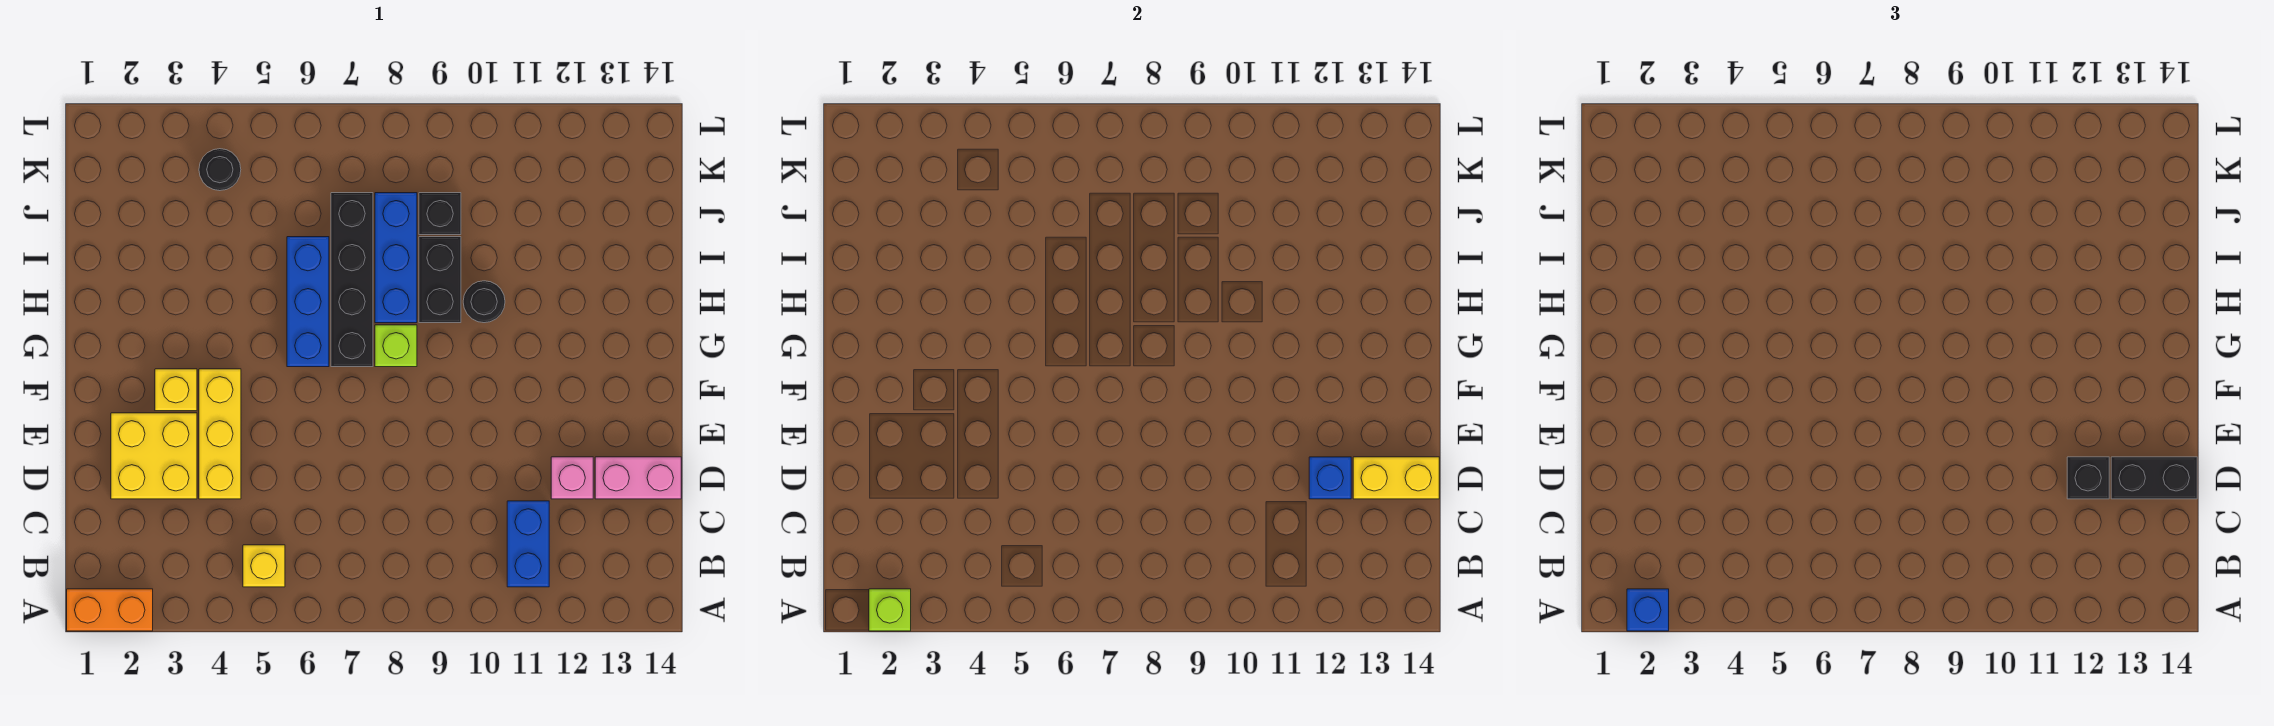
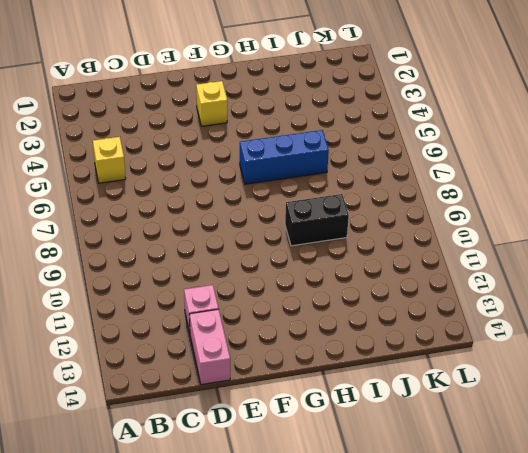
none -> orange 1x2 brick [67,589,153,631]
none -> blue 1x2 brick [507,501,549,587]
none -> yellow 2x2 brick [111,413,197,499]

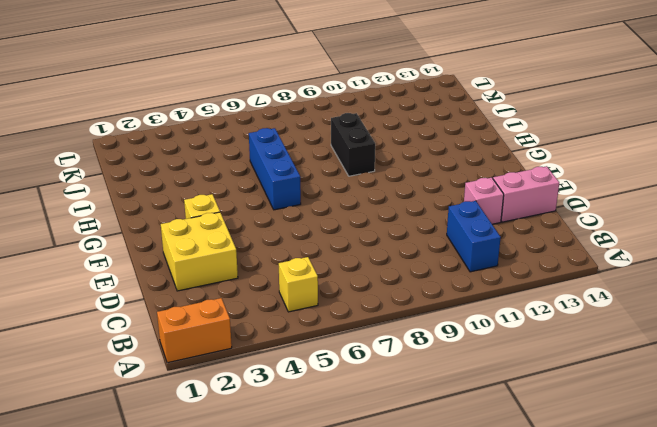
none -> yellow 1x3 brick [199,369,241,499]
none -> black 1x4 brick [331,193,373,367]
none -> lime 1x1 brick [375,325,417,367]

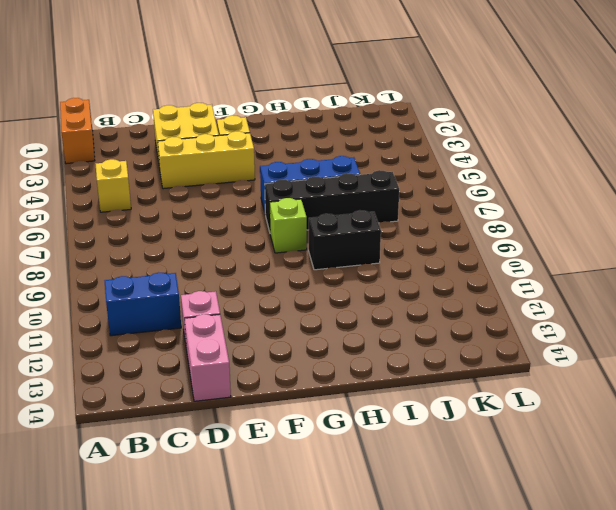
none -> blue 1x3 brick [375,193,417,323]
none -> black 1x1 round brick [463,281,505,323]
none -> black 1x1 brick [419,193,461,235]

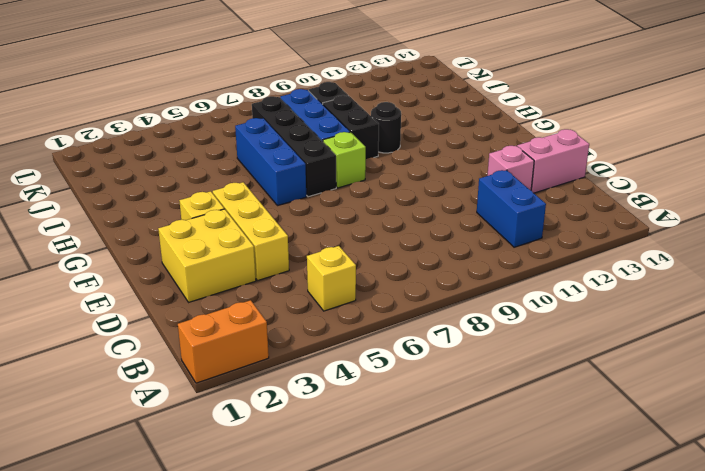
none -> black 1x1 round brick [199,149,241,191]
none -> lime 1x1 brick [869,589,911,631]
none -> blue 1x1 brick [1309,457,1351,499]

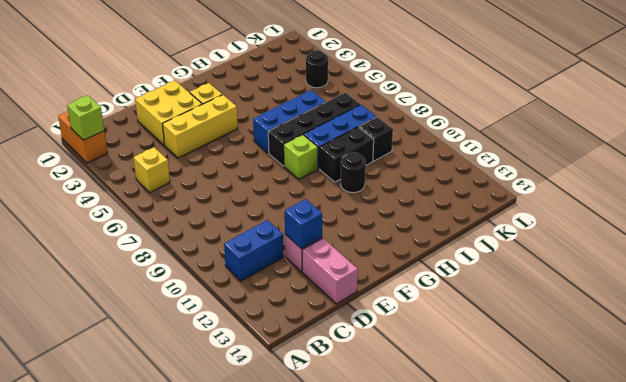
none -> yellow 1x2 brick [1353,457,1439,499]
none -> blue 1x1 brick [1627,589,1669,631]
none -> black 1x1 brick [2067,457,2109,499]

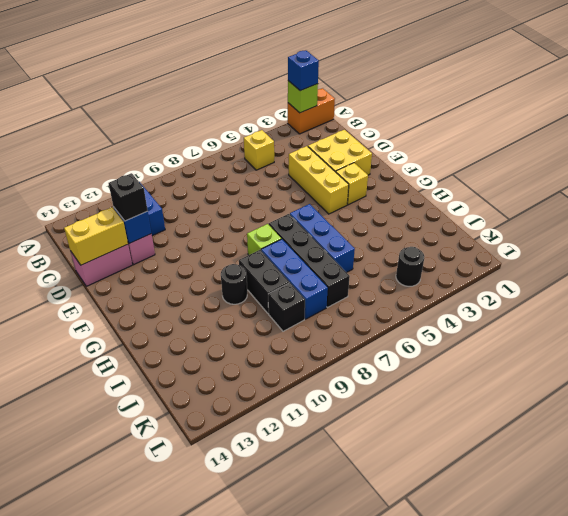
none -> black 1x2 brick [2111,457,2197,499]

